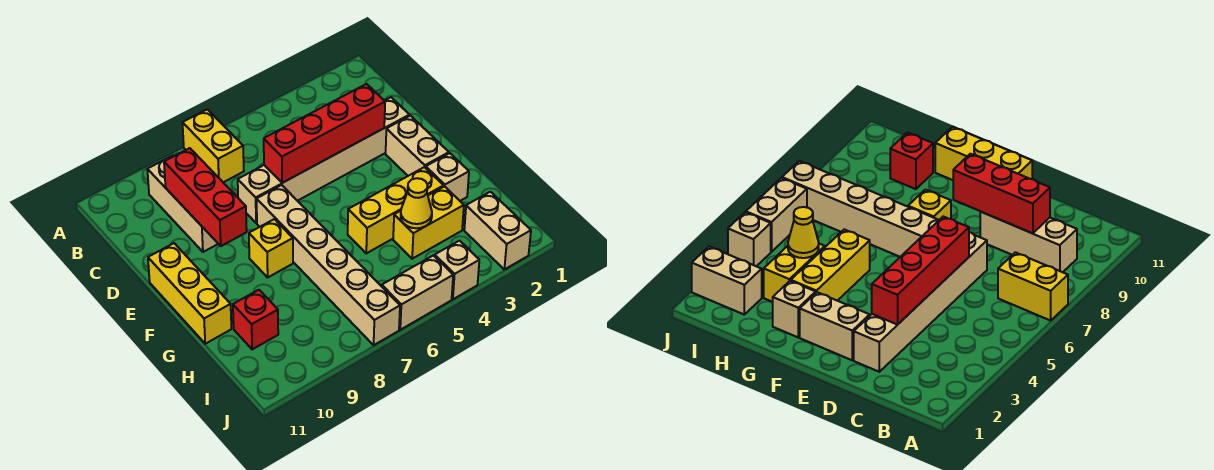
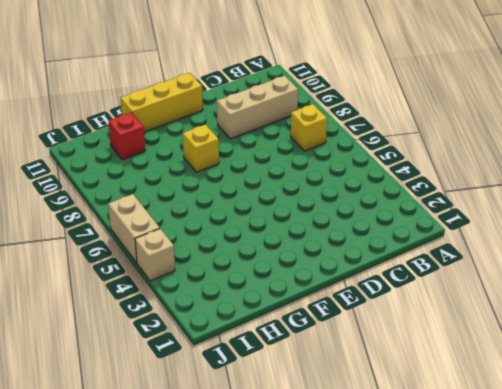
yellow 1x1 brick [291,104,327,151] -> yellow 1x2 brick [183,109,244,182]
none -> tan 1x6 brick [238,97,410,223]
none -> tan 1x2 brick [386,116,449,176]
none -> tan 1x6 brick [257,185,400,345]

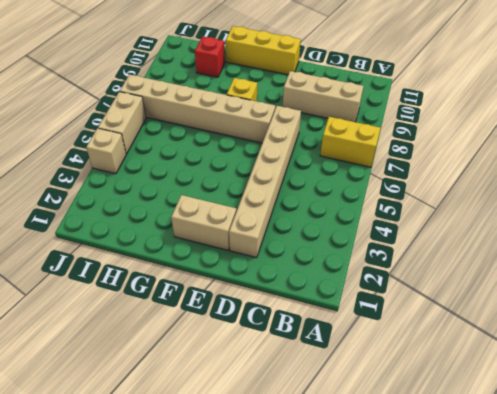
none -> tan 1x1 brick [426,153,469,201]
none -> yellow 1x3 brick [348,167,444,253]
none -> yellow 1x2 brick [393,186,464,259]

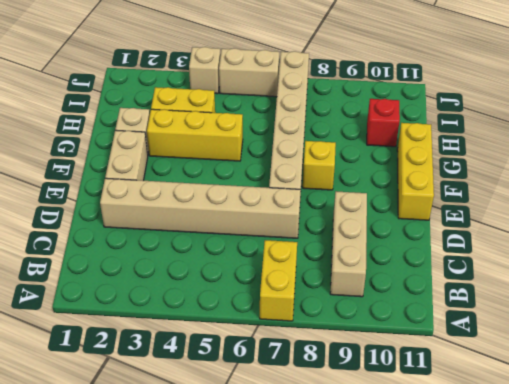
none -> tan 1x2 brick [464,192,531,269]
none -> red 1x3 brick [164,148,247,246]
none -> red 1x4 brick [264,84,385,183]

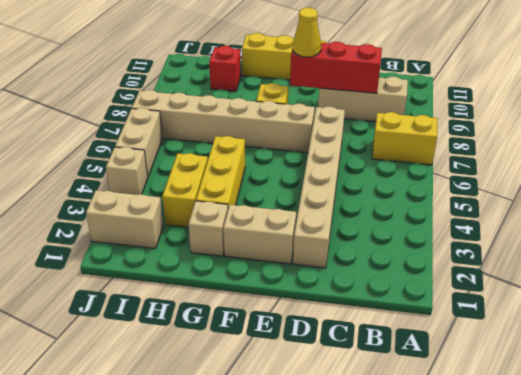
yellow 1x1 cone [293,8,321,57] -> yellow 1x1 cone moved to [401,178,432,228]
none -> red 1x4 brick [264,84,385,183]

